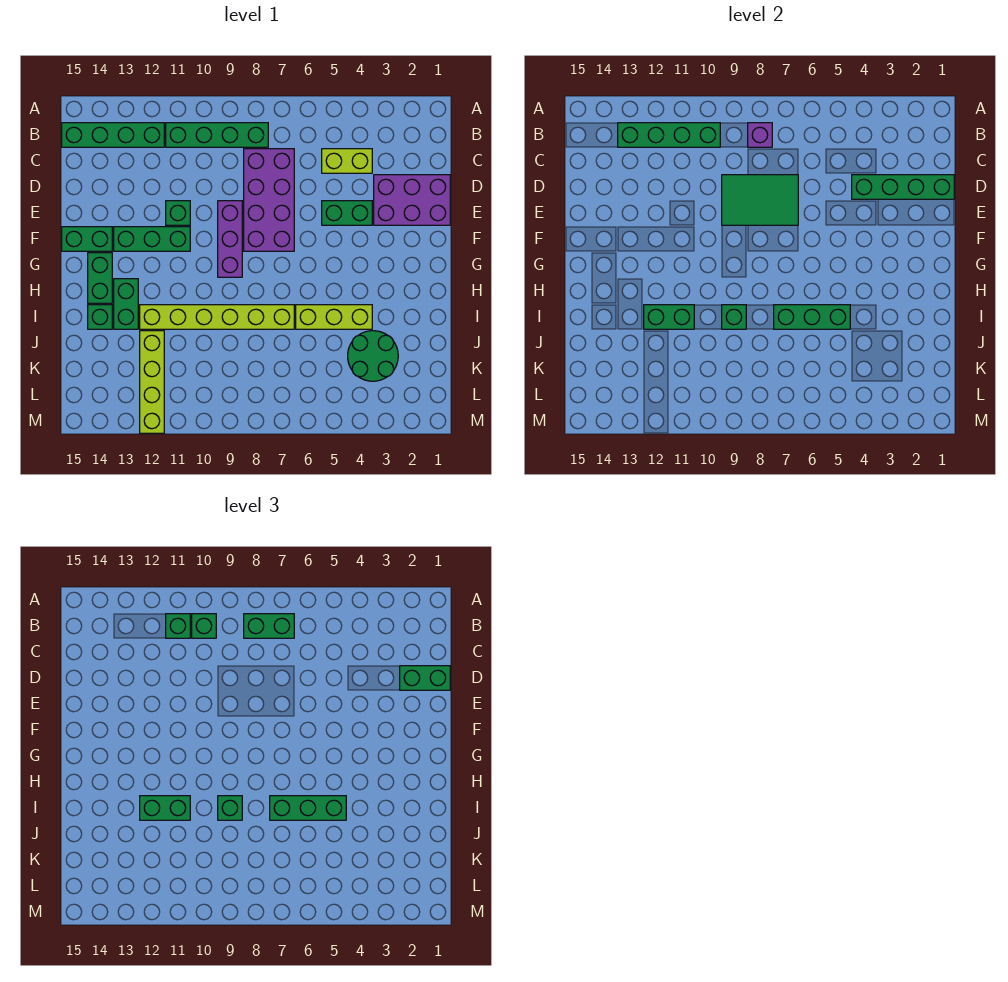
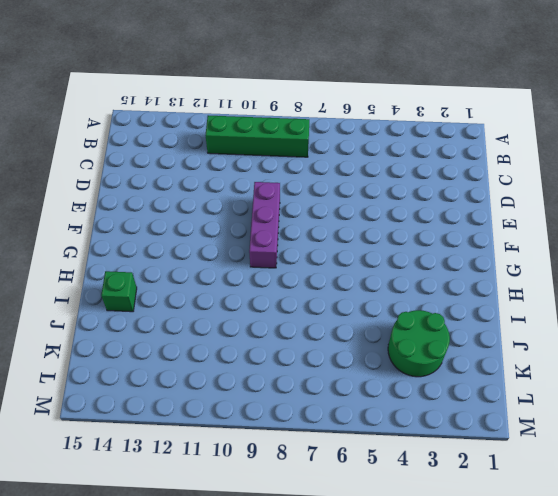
none -> green 1x4 brick [62,123,164,147]
none -> lime 1x2 brick [322,149,372,173]
none -> purple 2x4 brick [244,149,294,251]
none -> purple 2x3 brick [374,175,450,225]

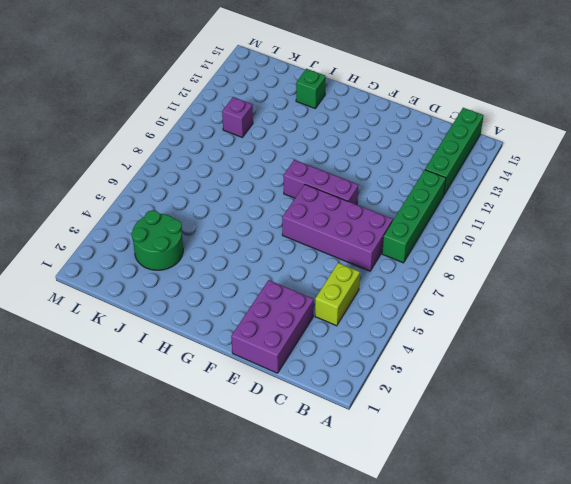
purple 1x1 brick [222,97,253,137] -> purple 1x1 brick moved to [748,123,772,147]
none -> green 1x2 brick [322,201,372,225]
none -> green 1x1 brick [166,201,190,225]
none -> green 1x3 brick [114,227,190,251]
none -> green 1x2 brick [62,227,112,251]

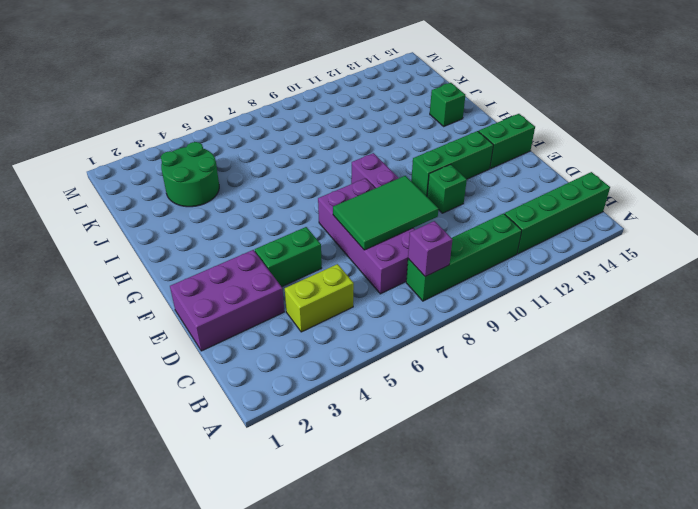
none -> green 1x2 brick [88,253,112,303]
none -> green 1x2 brick [114,279,138,329]
none -> lime 1x3 brick [296,305,372,329]
none -> lime 1x6 brick [140,305,294,329]

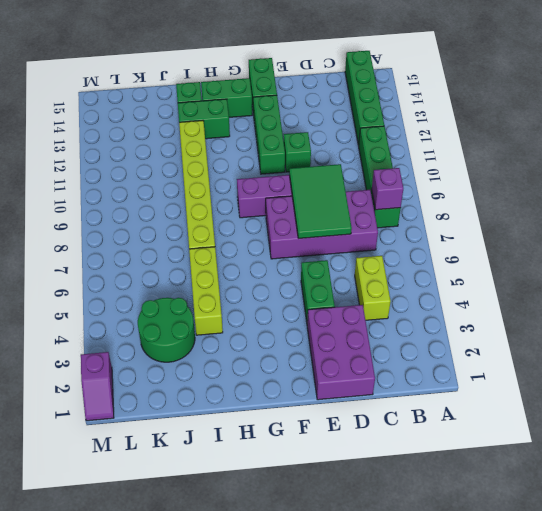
purple 1x2 slope [81,352,114,421] -> none
none -> lime 1x4 brick [140,331,164,433]
none -> green 1x4 brick [618,123,720,147]
none -> green 1x4 brick [852,175,954,199]
none -> green 1x3 brick [774,305,850,329]

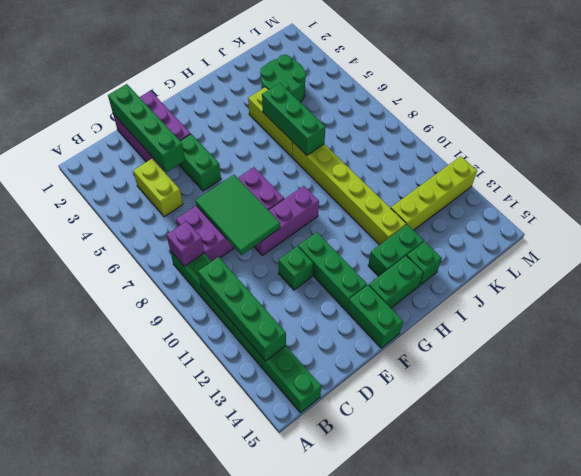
none -> green 1x1 brick [722,305,746,329]
none -> green 1x2 brick [644,305,694,329]
none -> green 1x2 brick [244,614,294,638]
none -> green 1x1 brick [192,614,216,638]

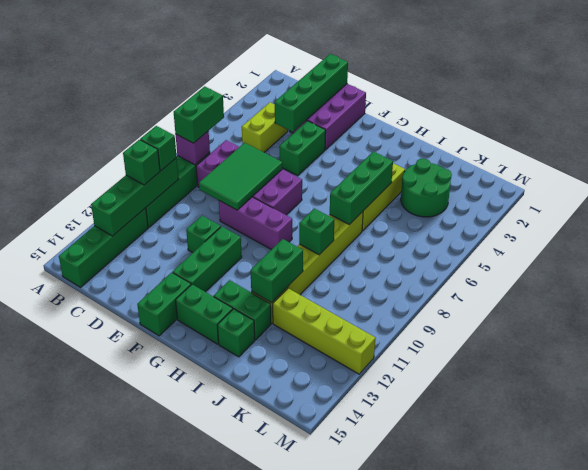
none -> green 1x2 brick [400,666,450,690]
none -> green 1x3 brick [270,796,346,820]
none -> green 1x1 brick [218,796,242,820]
none -> green 1x2 brick [140,796,190,820]

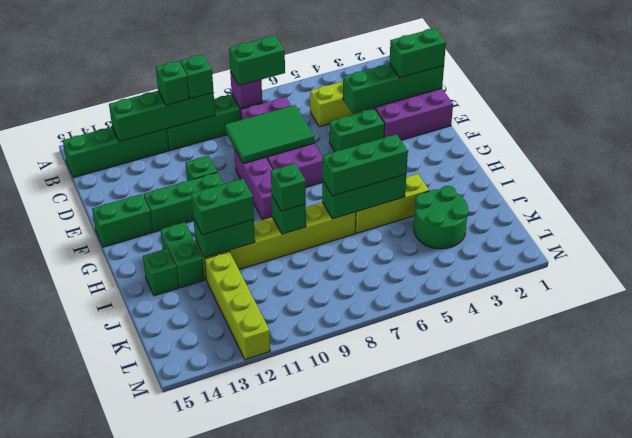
none -> green 1x2 brick [88,253,112,303]

